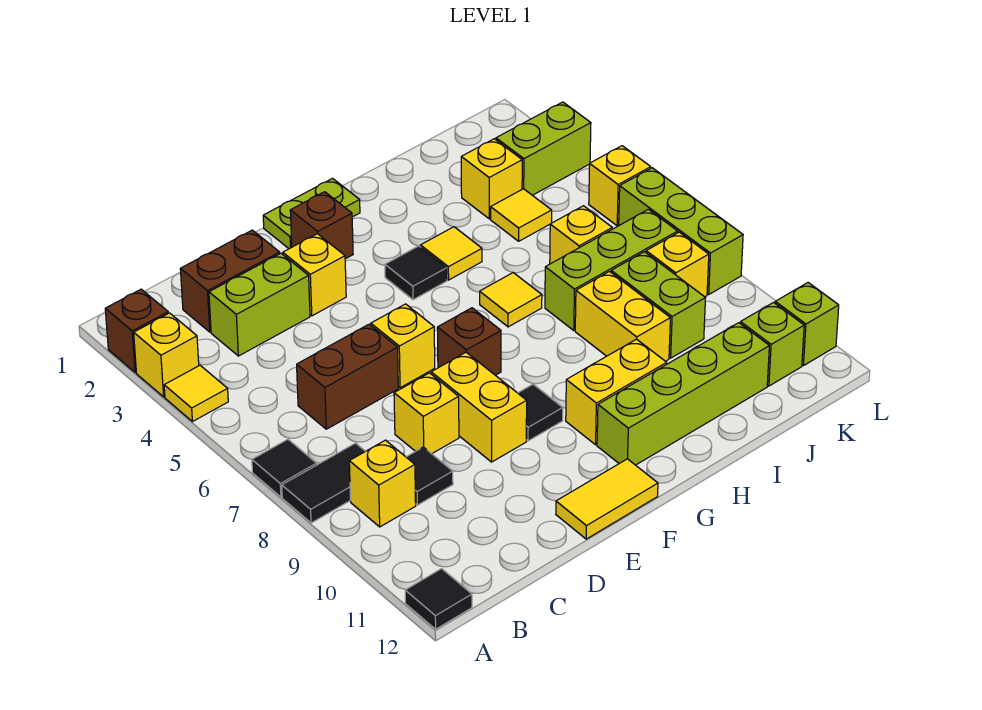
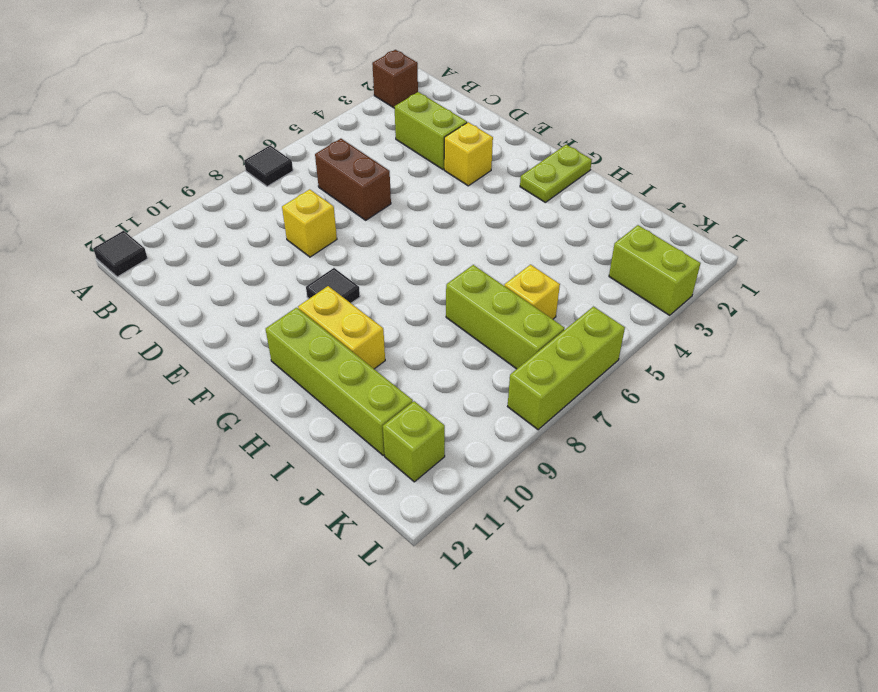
lime 1x2 plate [520,145,592,202] -> lime 1x2 plate turned to [263,179,360,249]
none -> yellow 1x1 brick [134,313,199,397]
none -> yellow 1x1 tile [164,365,228,422]
none -> black 1x2 tile [282,443,365,523]
none -> yellow 1x1 brick [349,440,416,527]

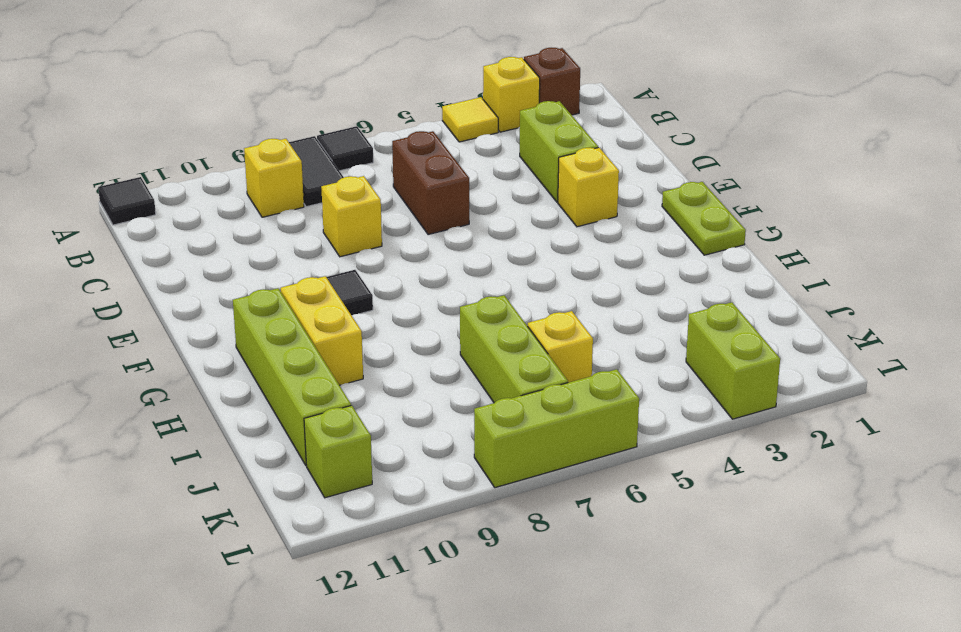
none -> brown 1x2 brick [180,230,280,332]
none -> black 1x1 tile [407,447,453,505]
none -> yellow 1x1 brick [371,304,435,388]
none -> yellow 1x2 brick [431,352,527,462]

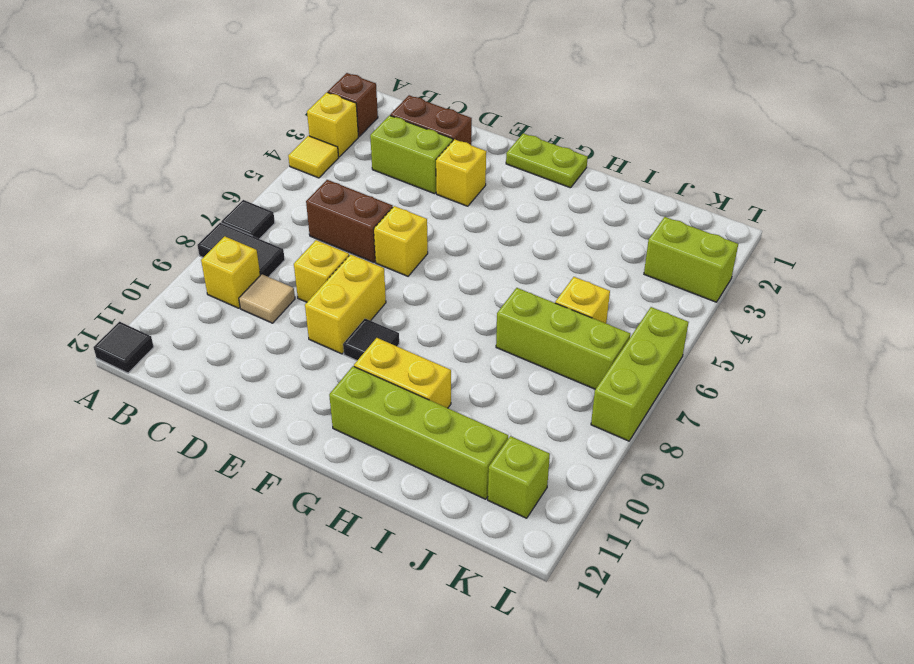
tan 1x1 tile [239,274,295,323] -> black 1x1 tile [407,447,453,505]
none -> yellow 1x2 tile [556,459,658,539]
none -> brown 1x1 brick [290,192,353,259]
none -> brown 1x1 brick [437,308,501,375]
none -> black 1x1 tile [385,246,447,300]

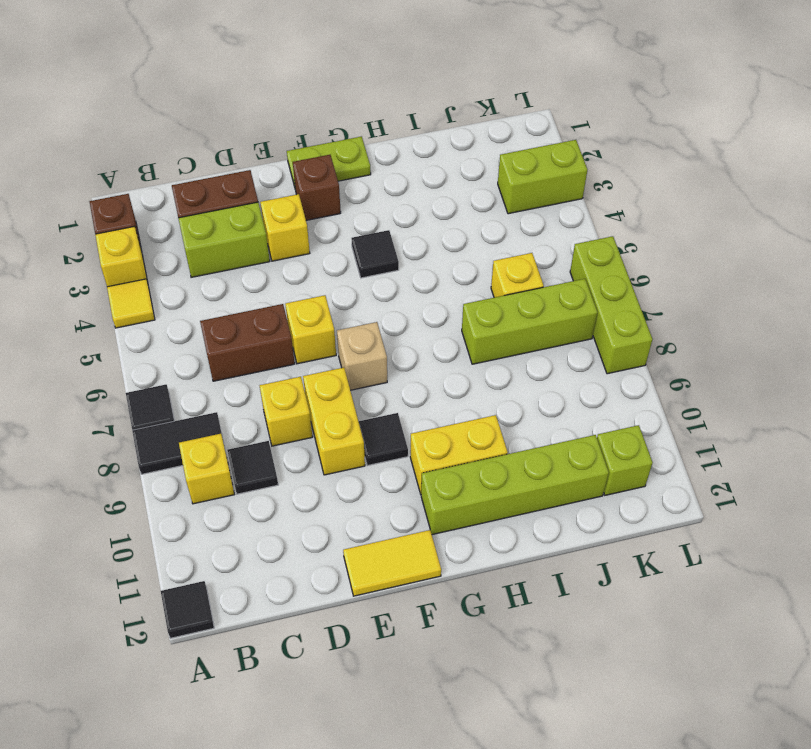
tan 1x1 brick [337,322,387,390] -> brown 1x1 brick [437,308,501,375]
none -> yellow 1x1 tile [420,227,482,280]
none -> yellow 1x1 tile [480,273,542,327]
none -> yellow 1x2 brick [575,272,670,361]
none -> yellow 1x1 brick [461,139,522,219]

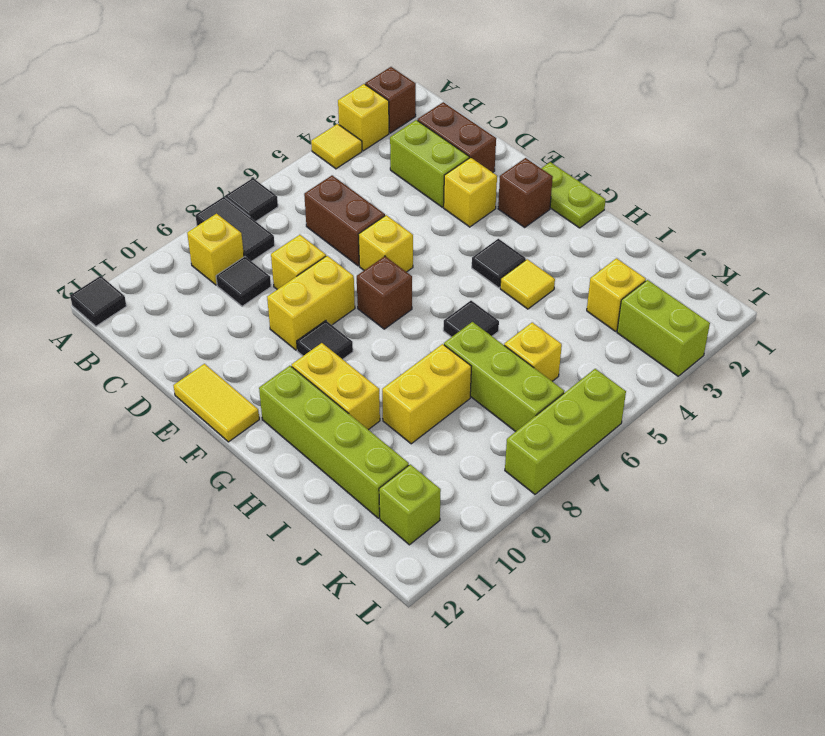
black 1x1 tile [443,301,499,337] -> yellow 1x1 tile [480,273,542,327]
none -> yellow 1x1 tile [491,189,552,241]
none -> lime 1x2 brick [611,252,705,358]
none -> yellow 1x1 brick [646,232,709,297]
none -> yellow 1x1 brick [589,146,651,226]

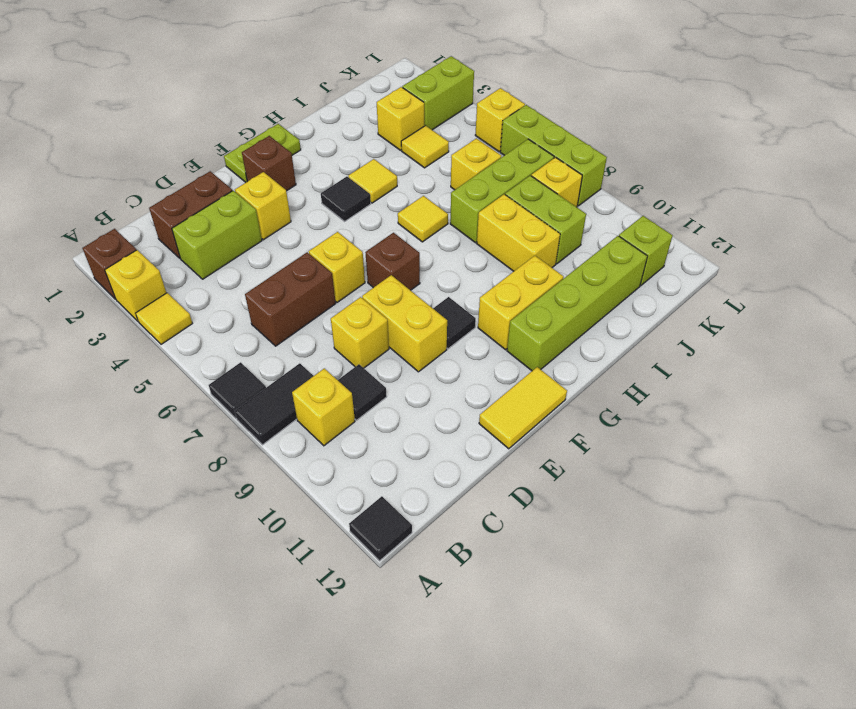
none -> lime 1x1 brick [775,283,839,366]

